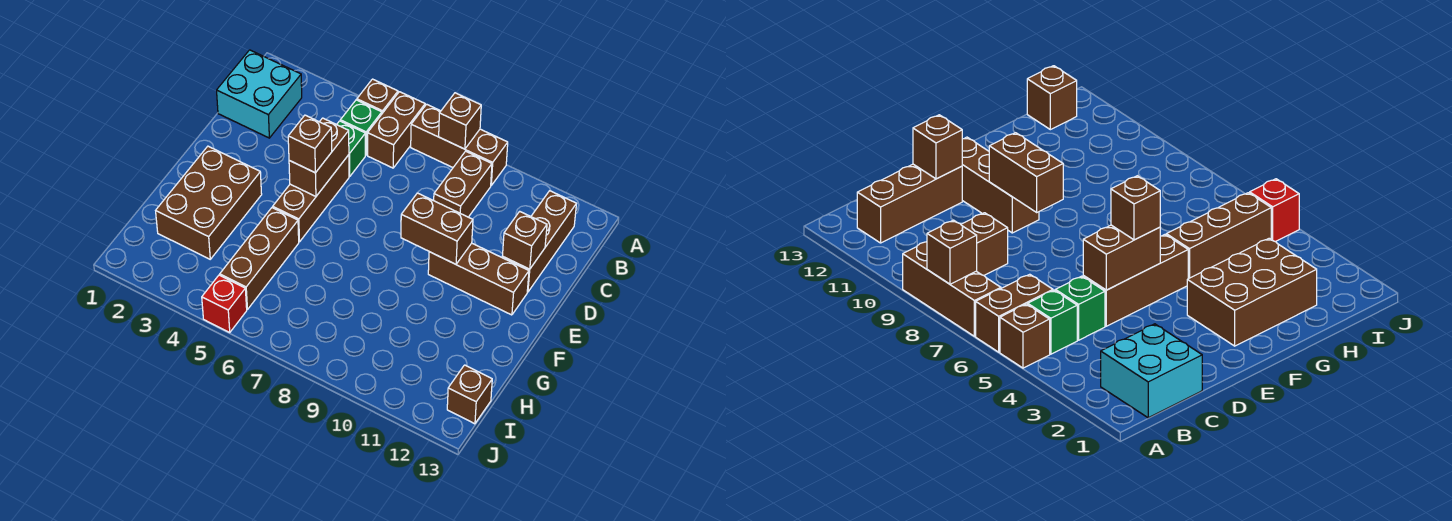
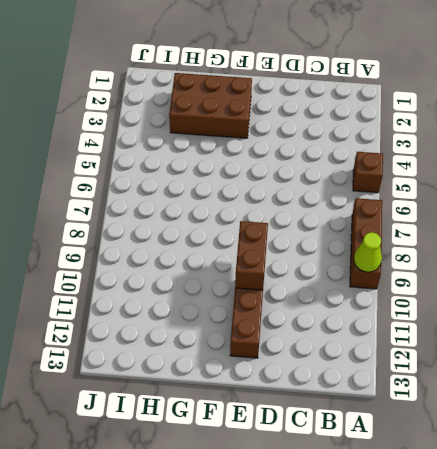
lime 1x1 cone [354,232,382,272] -> none
none -> brown 1x2 brick [368,92,425,168]
none -> cyan 2x2 brick [217,50,302,138]
none -> green 1x1 brick [340,100,382,155]

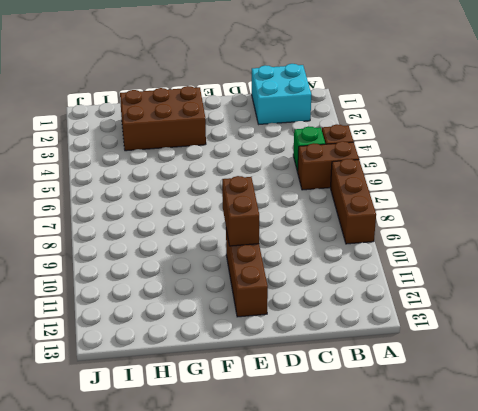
none -> brown 1x2 brick [434,151,492,217]
none -> brown 1x3 brick [502,191,576,292]
none -> green 1x1 brick [337,121,365,176]

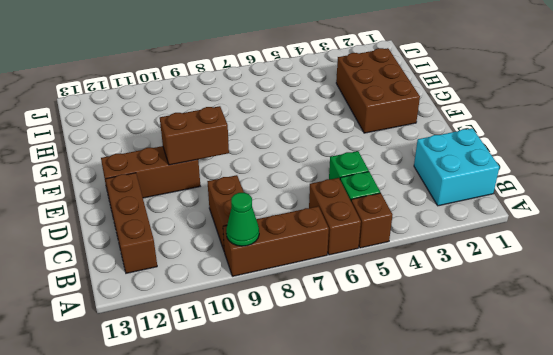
green 1x1 cone [226,193,259,246] -> none
none -> brown 1x3 brick [273,155,349,242]
none -> brown 1x3 brick [220,208,299,310]
none -> brown 1x1 brick [447,365,492,424]

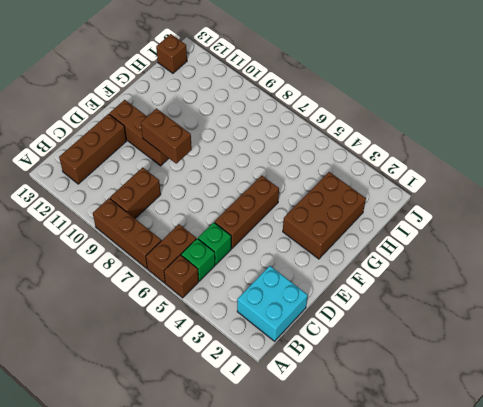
none -> brown 1x3 brick [220,208,299,310]
none -> red 1x1 brick [202,275,247,332]
none -> brown 1x1 brick [439,93,481,149]

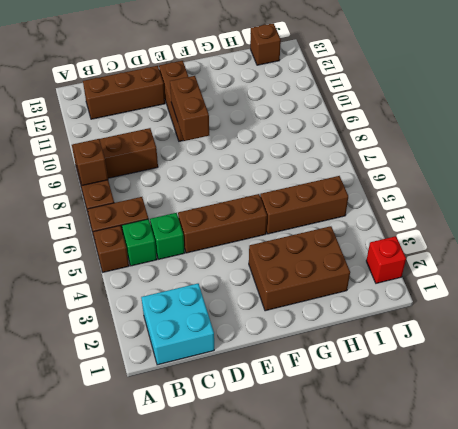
red 1x1 brick [366,236,406,283] -> red 1x1 brick moved to [202,275,247,332]
none -> brown 1x2 brick [289,118,349,196]
none -> brown 1x1 brick [503,211,547,269]
none -> brown 1x1 brick [288,115,332,173]

